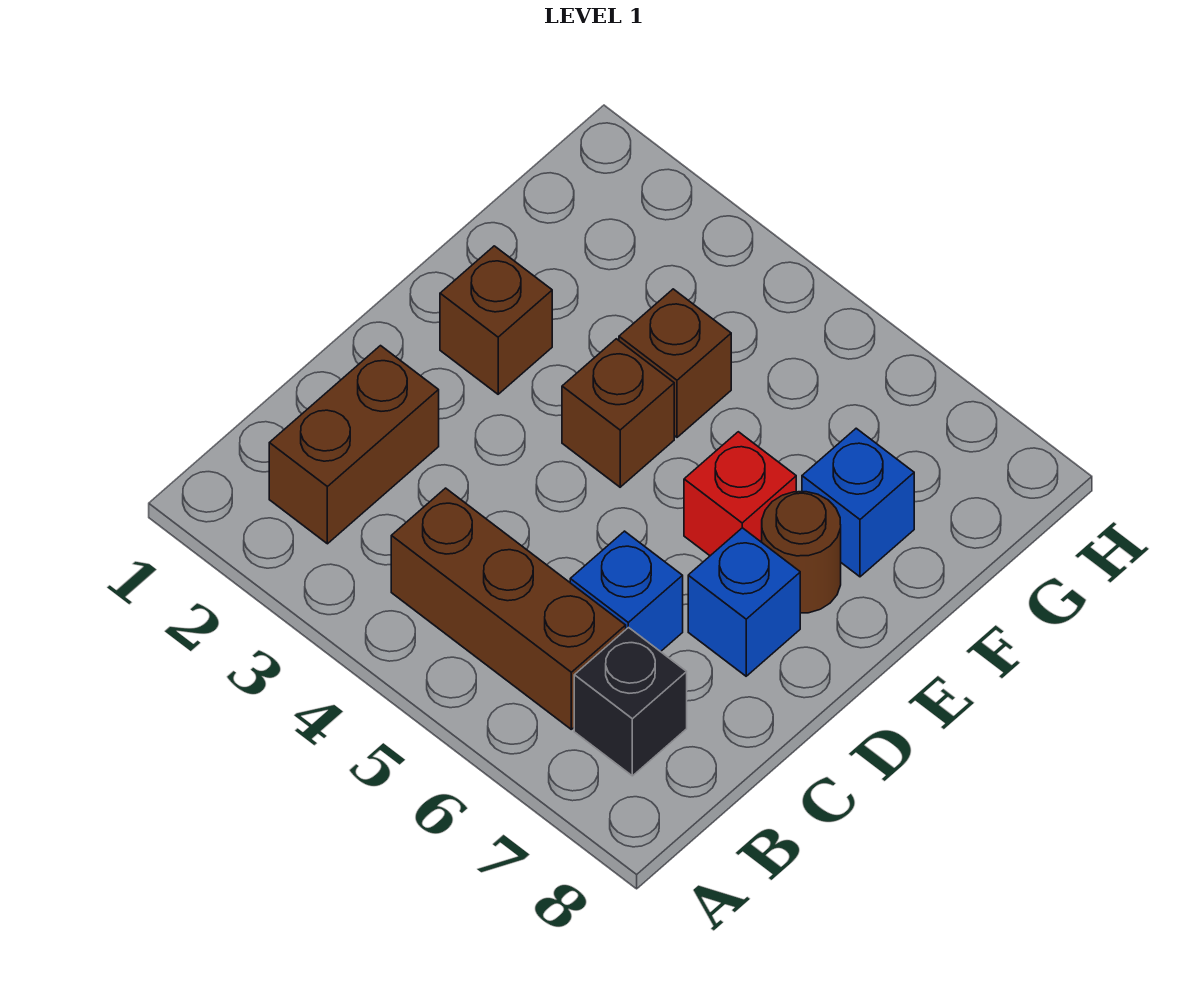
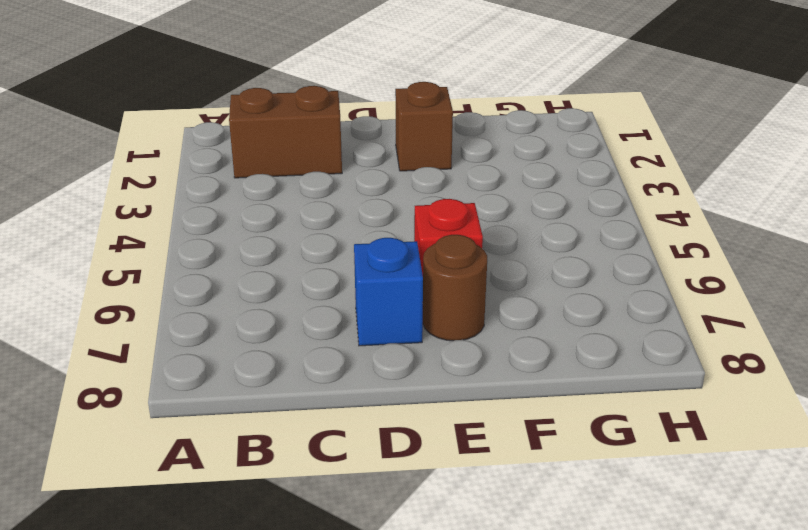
none -> brown 1x3 brick [391,488,626,729]
none -> black 1x1 brick [574,627,687,776]

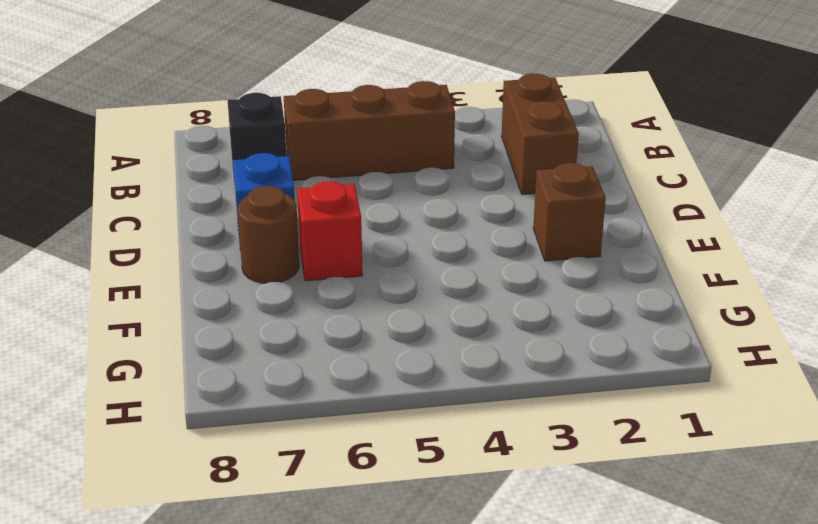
none -> blue 1x1 brick [570,531,683,652]
none -> brown 1x1 brick [562,339,674,487]

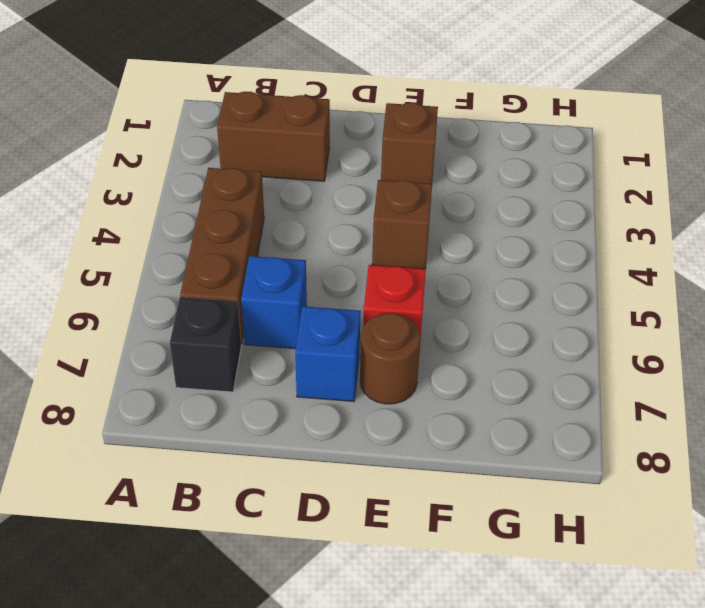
none -> brown 1x1 brick [619,289,731,437]
none -> blue 1x1 brick [802,428,914,577]

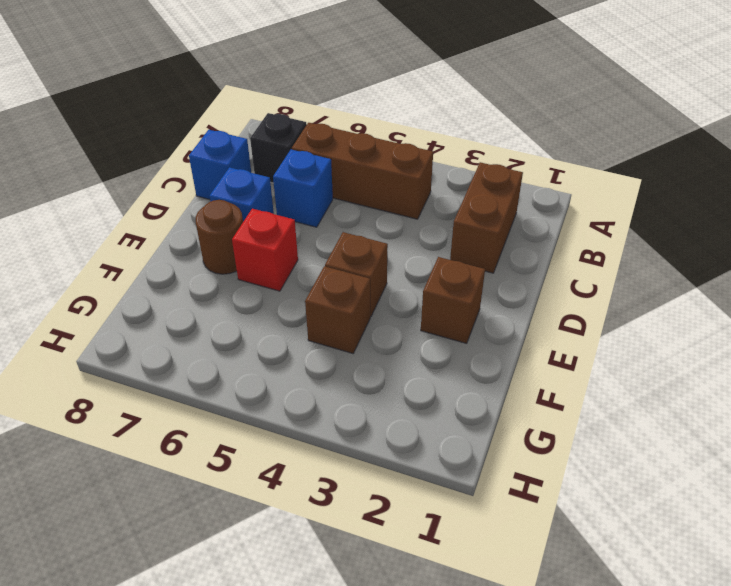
blue 1x1 brick [189,130,251,199] -> blue 1x1 brick moved to [802,428,914,577]

